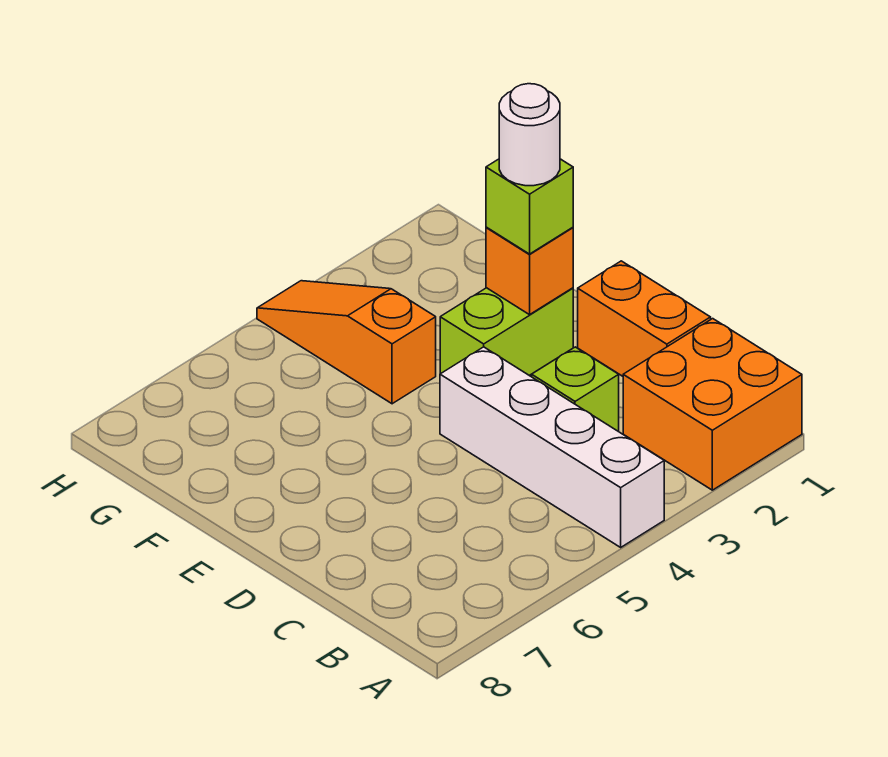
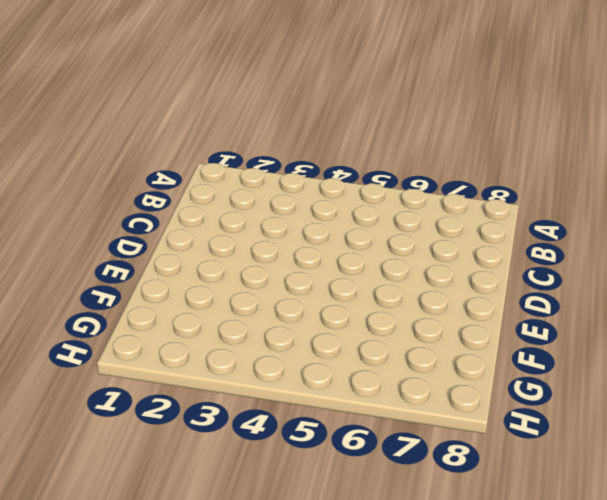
none -> orange 2x2 brick [623,319,802,490]
none -> white 1x4 brick [440,347,664,547]

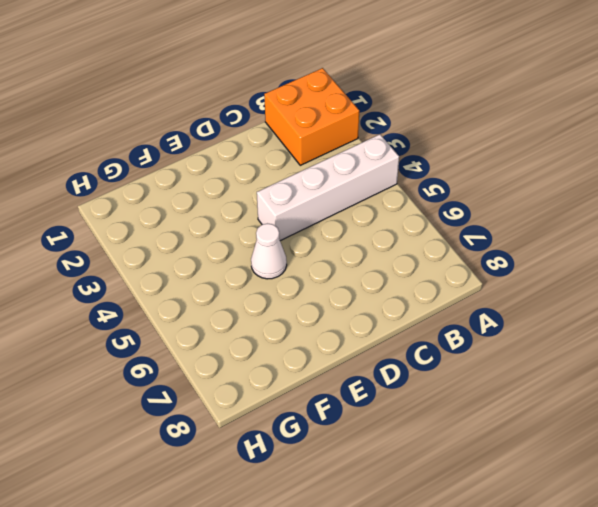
white 1x1 cone [251,224,287,279] -> none
none -> orange 1x2 brick [578,261,711,376]
none -> lime 1x1 brick [532,347,619,432]

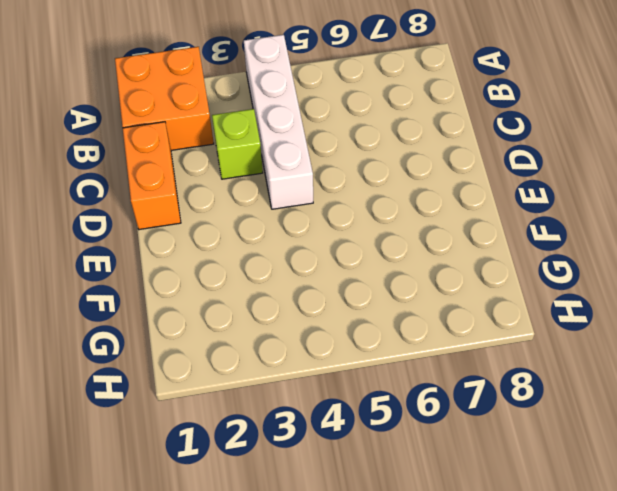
none -> lime 1x2 brick [440,288,573,375]
none -> orange 1x3 slope [257,281,436,404]

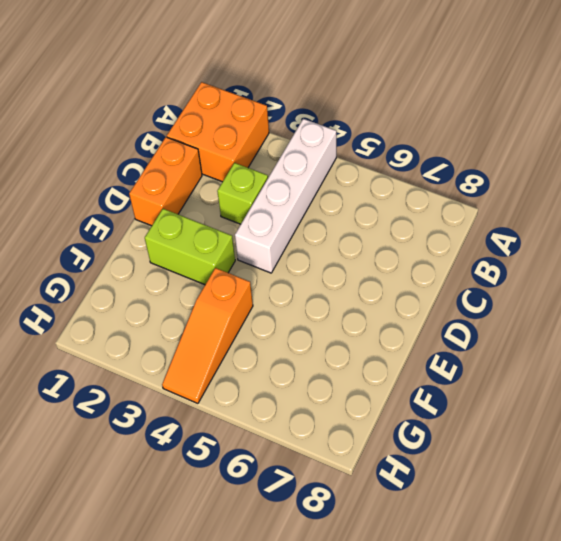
none -> orange 1x1 brick [486,227,573,315]
none -> lime 1x1 brick [486,159,573,254]

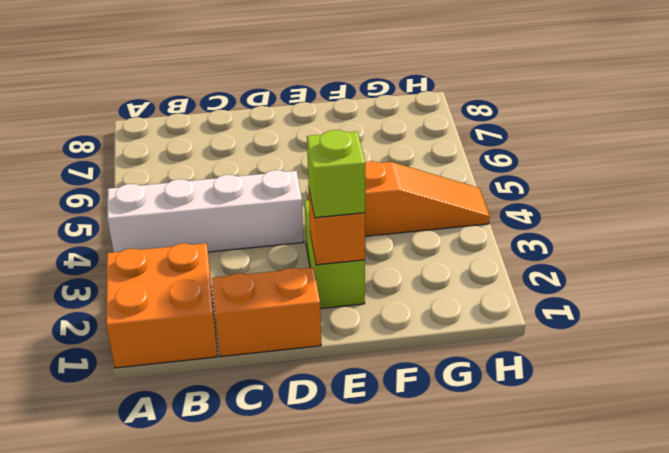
none -> lime 1x1 brick [532,347,619,432]
none -> white 1x1 round brick [499,84,560,186]

